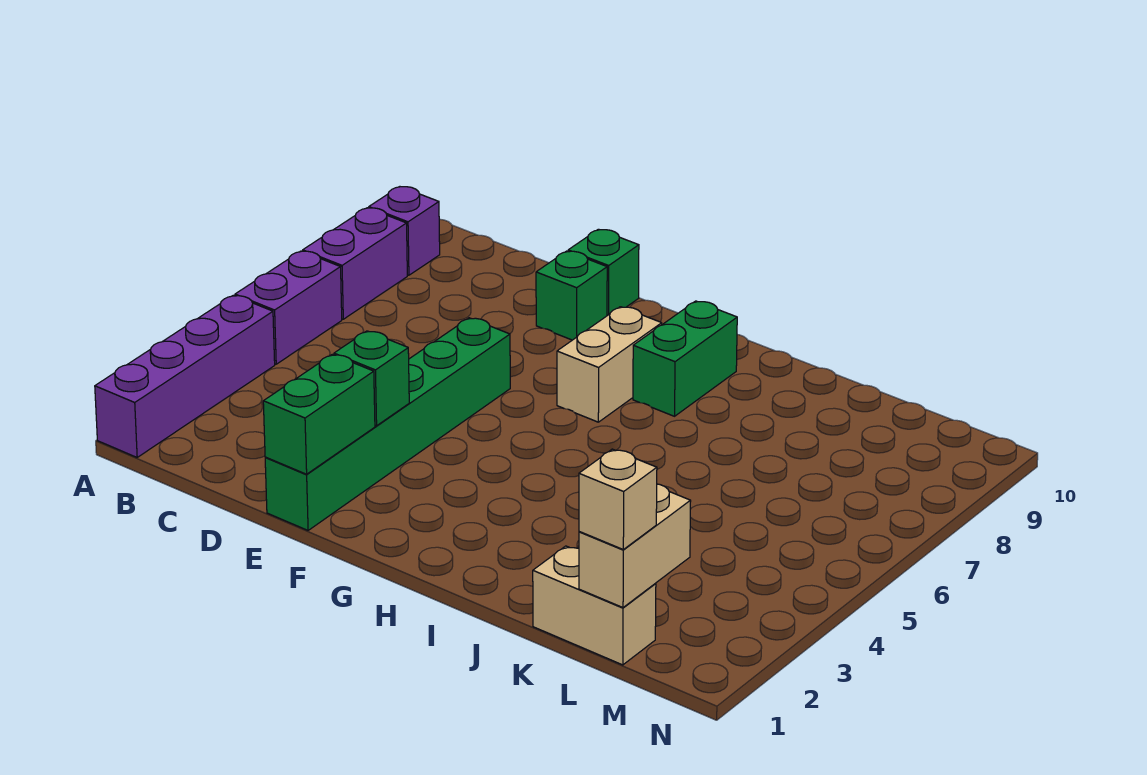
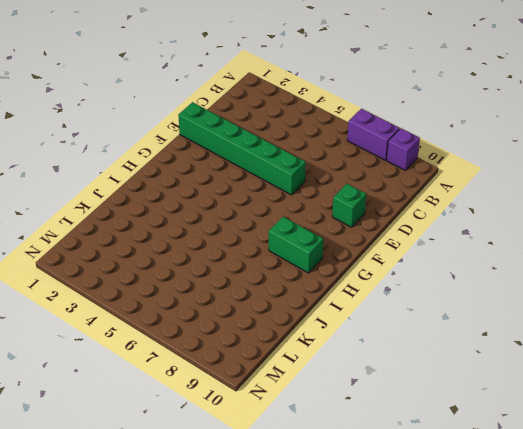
none -> purple 1x4 brick [95,295,275,457]
none -> purple 1x2 brick [235,251,342,364]
none -> green 1x1 brick [568,229,639,316]

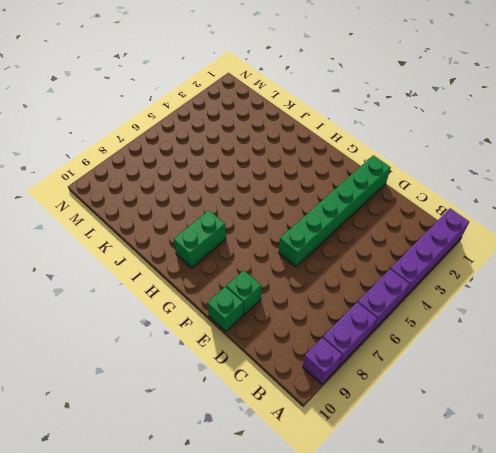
none -> tan 1x2 brick [557,307,662,422]
none -> tan 1x2 brick [533,546,656,665]
none -> green 1x2 brick [263,354,375,474]

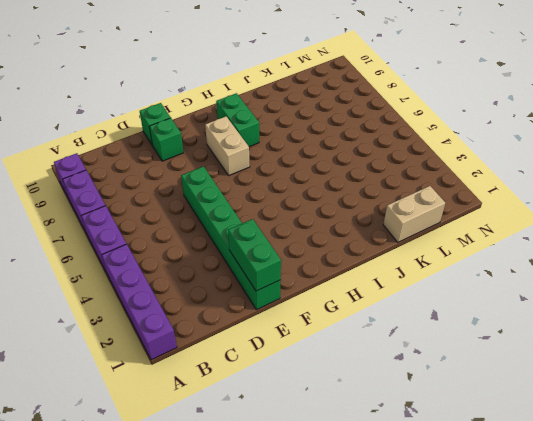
none -> green 1x1 brick [334,331,409,426]
none -> tan 1x2 brick [579,484,691,608]
none -> tan 1x1 brick [579,449,657,549]

